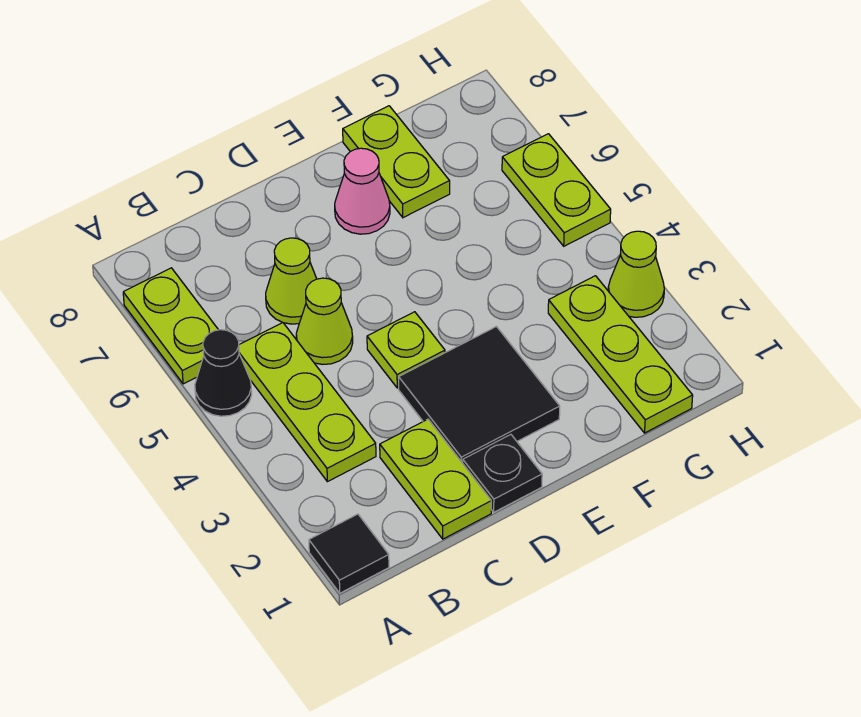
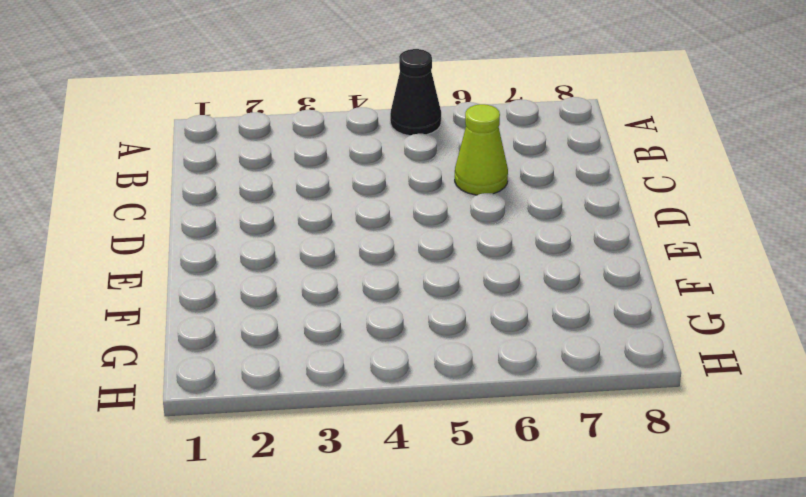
none -> black 1x1 tile [309,514,389,593]
none -> lime 1x2 plate [123,268,218,384]
none -> lime 1x3 plate [239,323,376,482]

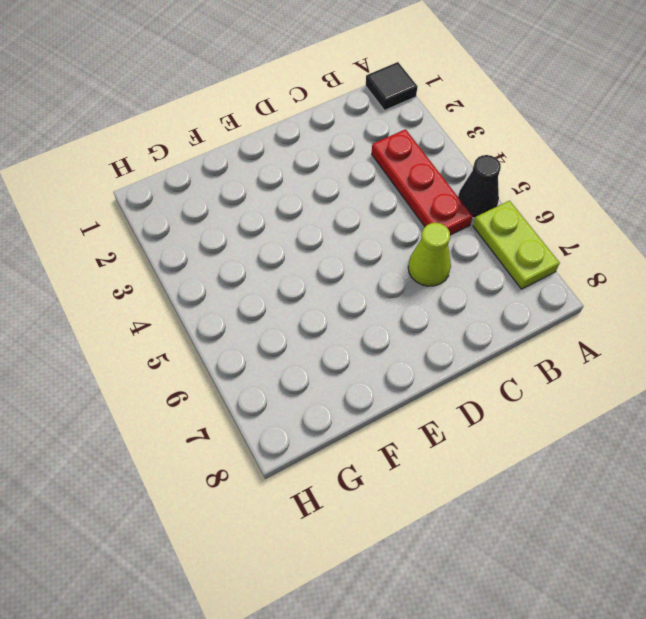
red 1x3 plate [372,129,473,235] -> lime 1x3 plate [239,323,376,482]
none -> lime 1x2 plate [380,419,491,539]
none -> lime 1x1 cone [296,278,353,364]
none -> black 1x1 plate [463,435,542,512]

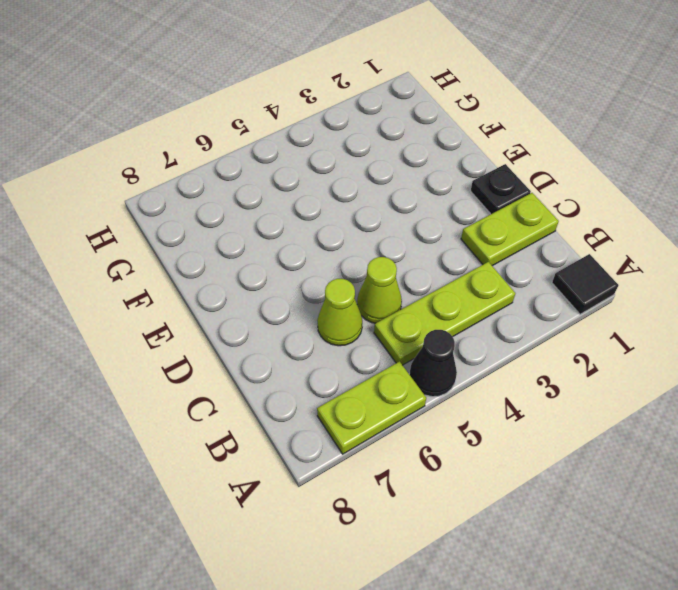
none -> black 2x2 tile [399,327,560,463]
none -> lime 1x1 plate [367,312,445,388]
none -> pink 1x1 cone [335,148,390,234]

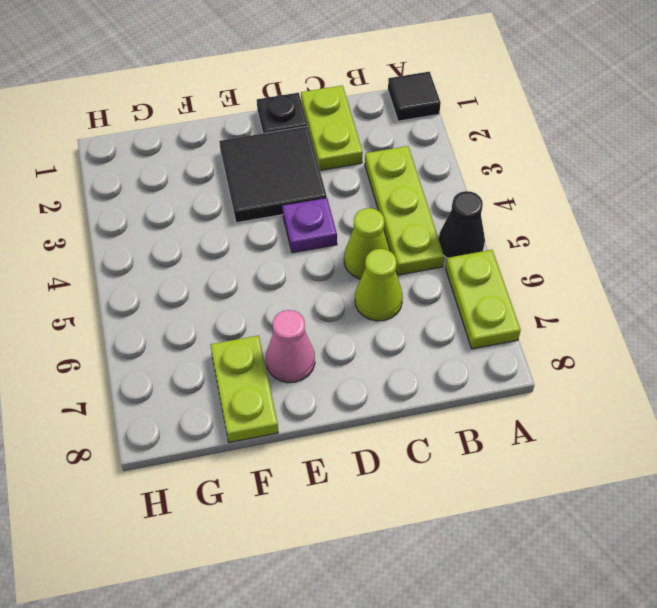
purple 1x1 plate [283,198,337,253] -> lime 1x1 plate [367,312,445,388]
none -> lime 1x3 plate [548,276,693,433]
none -> lime 1x1 cone [608,231,664,317]
none -> lime 1x2 plate [502,134,611,246]

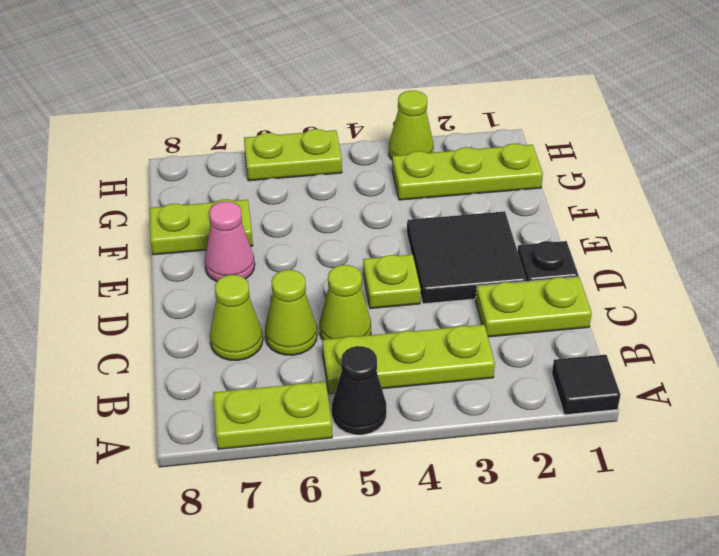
lime 1x1 cone [210,275,263,360] -> none

